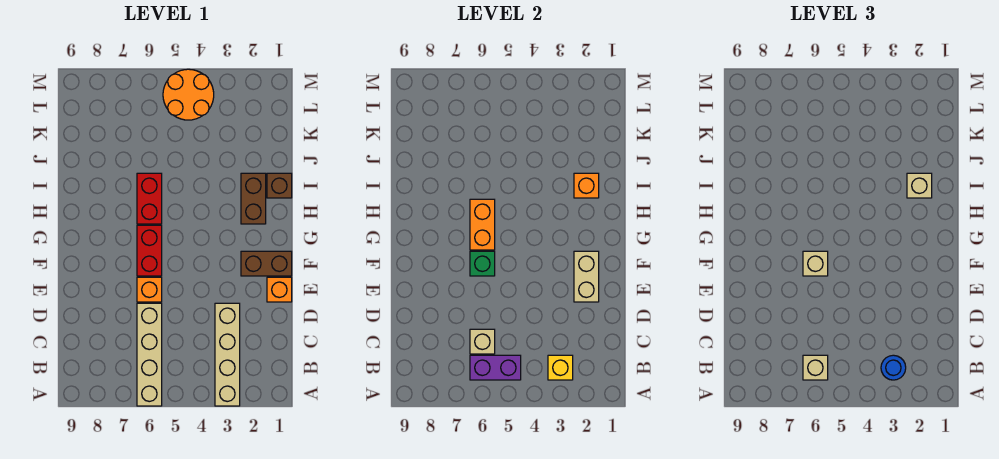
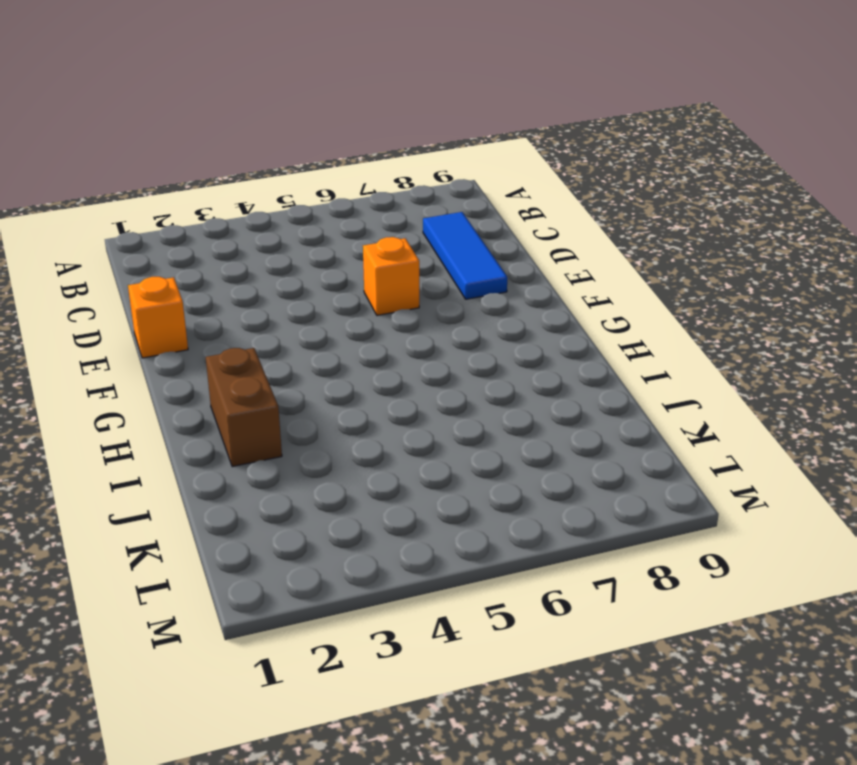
blue 1x3 tile [423,212,507,299] -> none
none -> tan 1x4 brick [215,303,240,406]
none -> tan 1x4 brick [137,303,162,406]
none -> brown 1x2 brick [241,251,292,276]

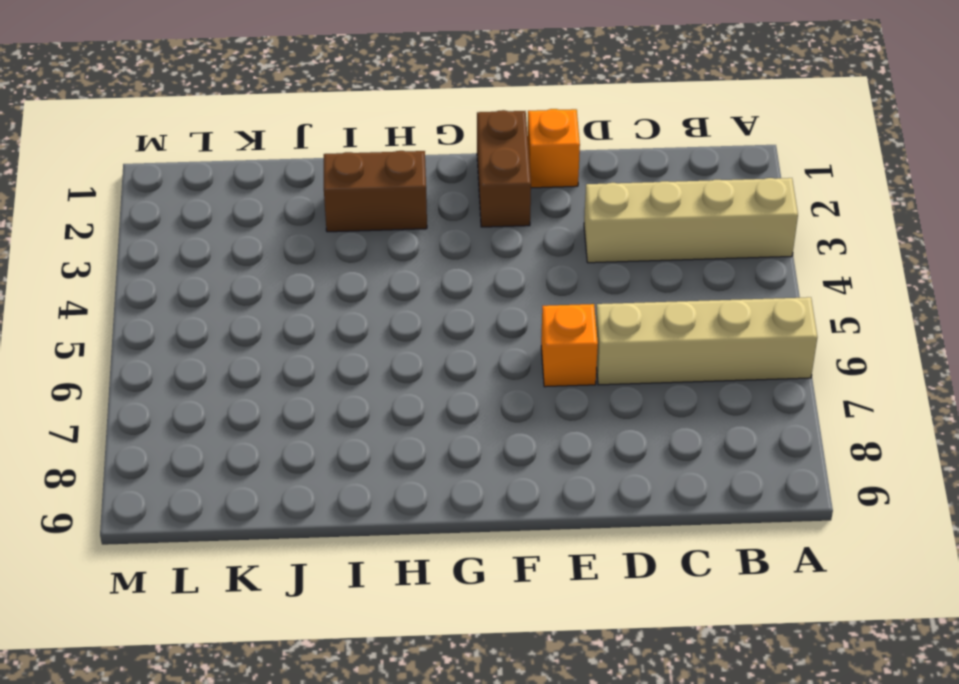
none -> red 1x2 brick [137,225,162,276]
none -> red 1x2 brick [137,173,162,224]
none -> brown 1x1 brick [267,173,292,198]

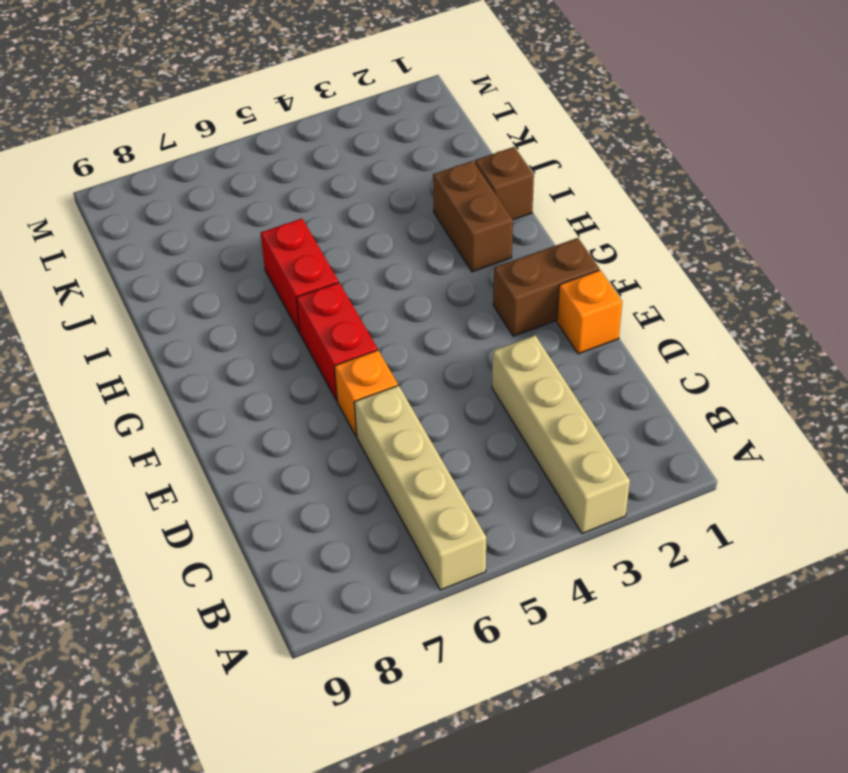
none -> orange 2x2 round brick [163,69,214,120]
none -> yellow 1x1 brick [548,355,573,380]
none -> purple 1x2 brick [470,355,521,380]

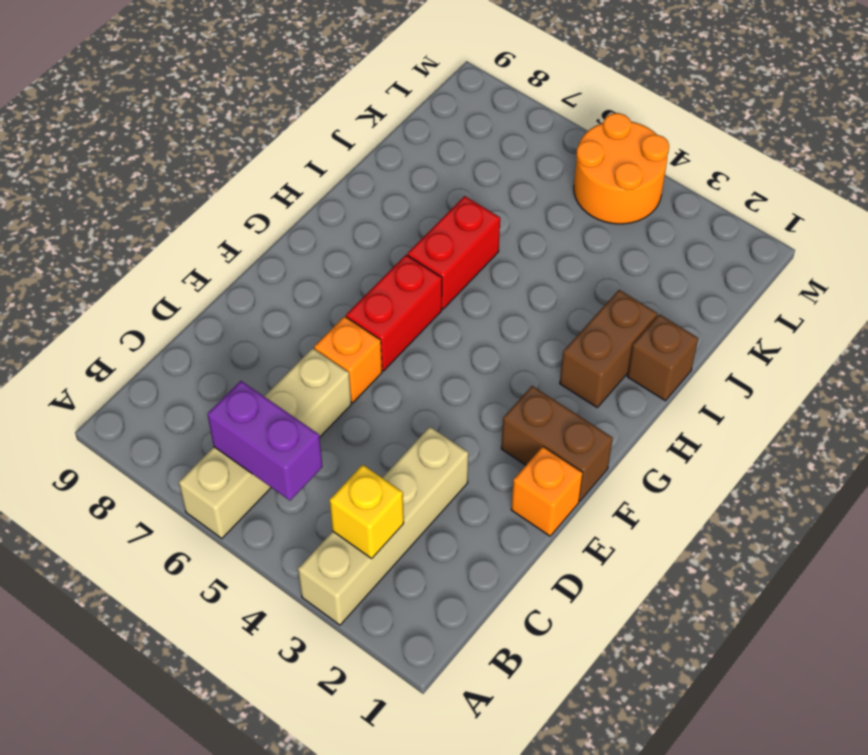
none -> tan 1x1 brick [470,329,495,354]
none -> tan 1x2 brick [574,251,599,302]
none -> green 1x1 brick [470,251,495,276]

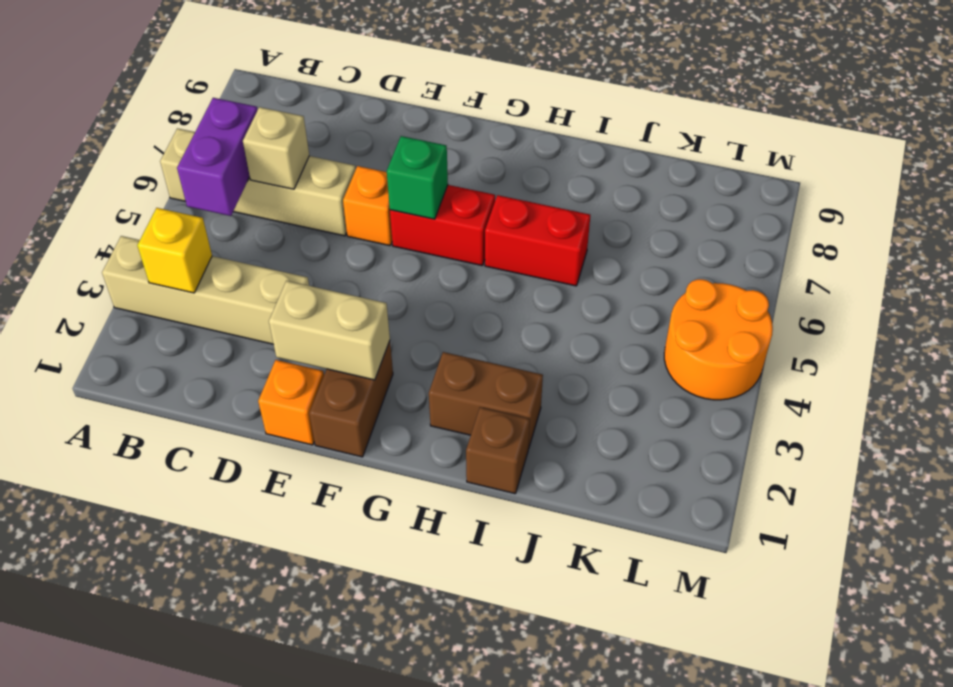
none -> orange 1x2 brick [470,199,495,250]
none -> orange 1x1 brick [574,173,599,198]
none -> blue 1x1 round brick [881,355,906,380]

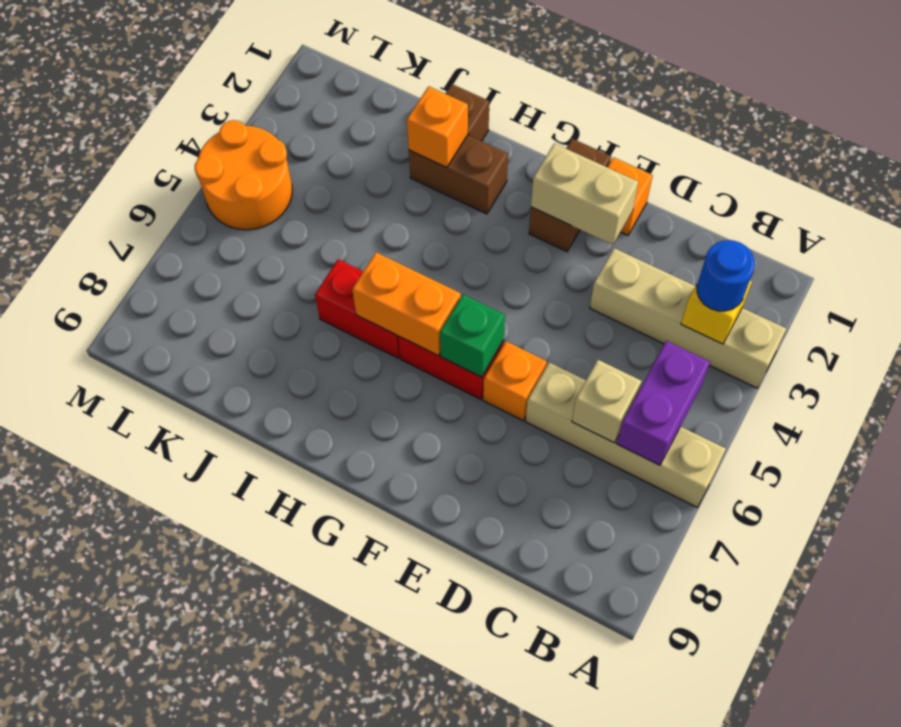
none -> tan 1x1 brick [803,355,828,380]
none -> tan 1x1 brick [803,251,828,276]
none -> tan 1x1 brick [907,173,932,198]

